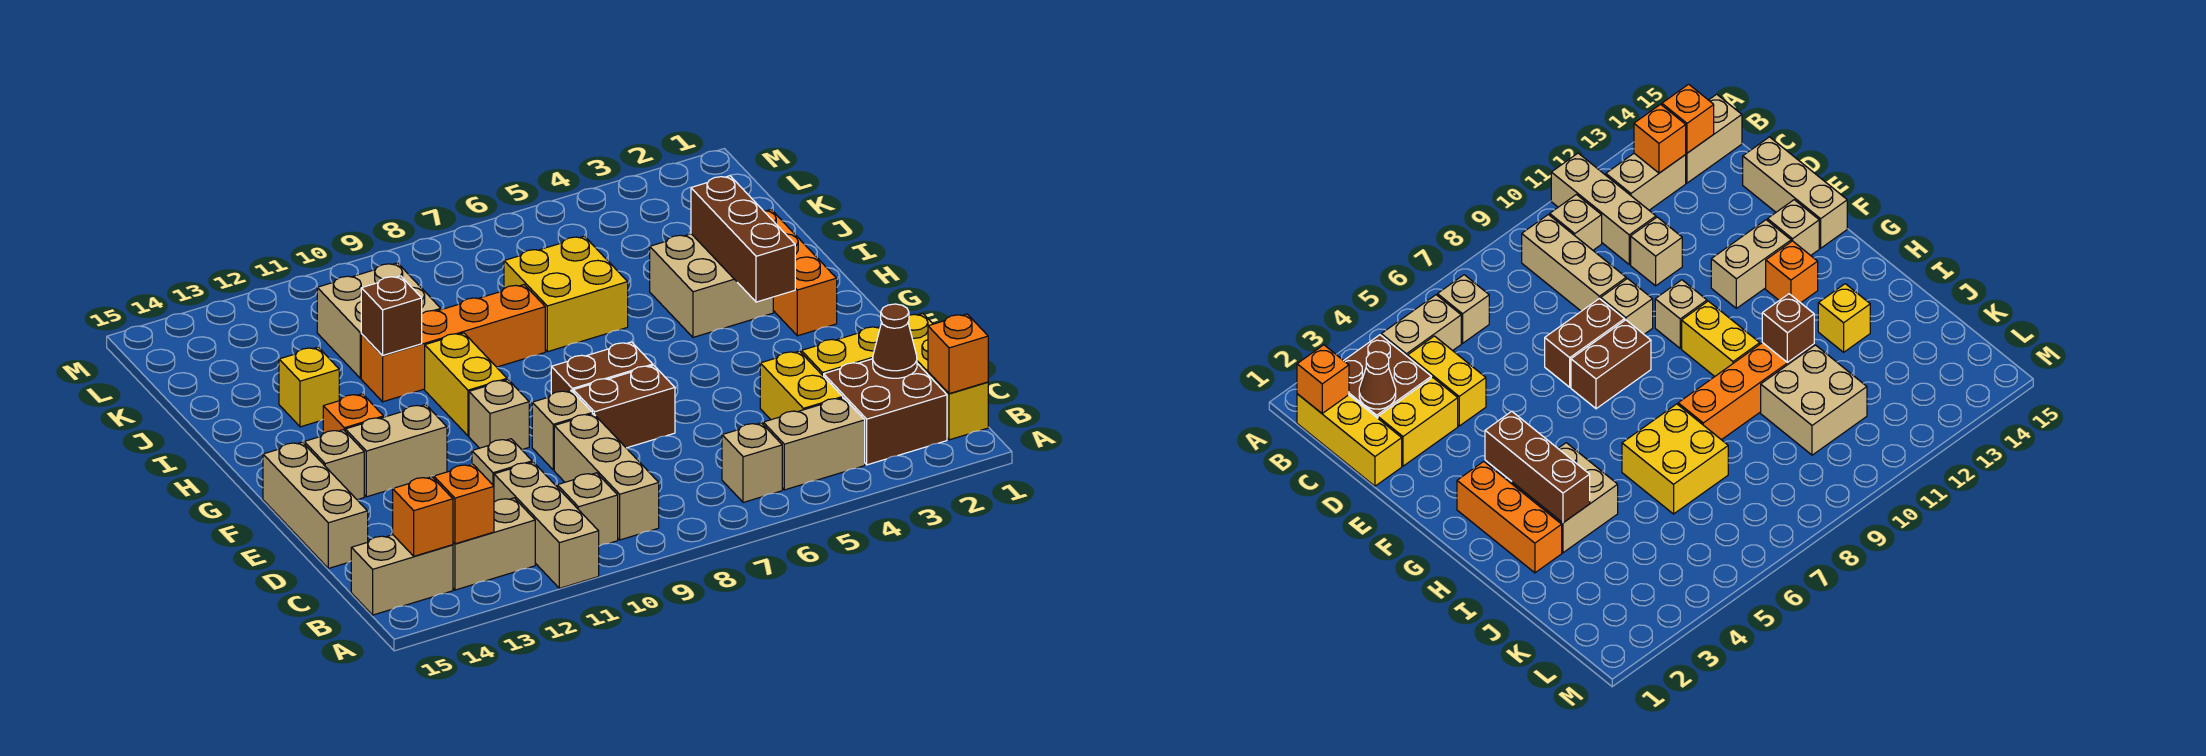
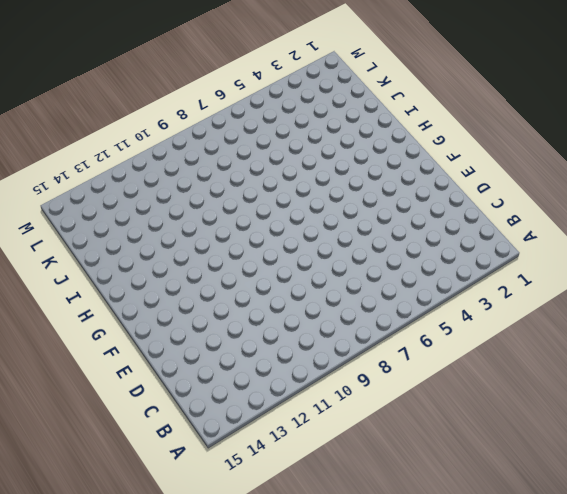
none -> tan 1x3 brick [494,462,599,588]
none -> yellow 1x3 brick [908,314,988,440]
none -> brown 2x2 brick [824,359,947,465]
none -> tan 1x2 brick [763,398,865,490]

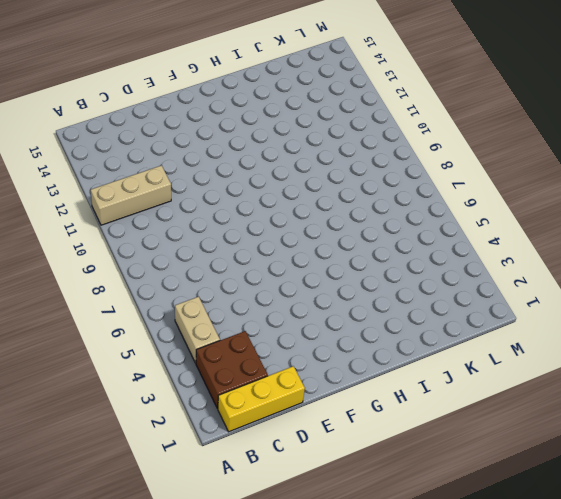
none -> tan 1x1 brick [722,423,782,502]
none -> tan 1x3 brick [554,414,659,540]
none -> tan 1x1 brick [557,473,618,546]
none -> tan 1x2 brick [453,498,535,590]

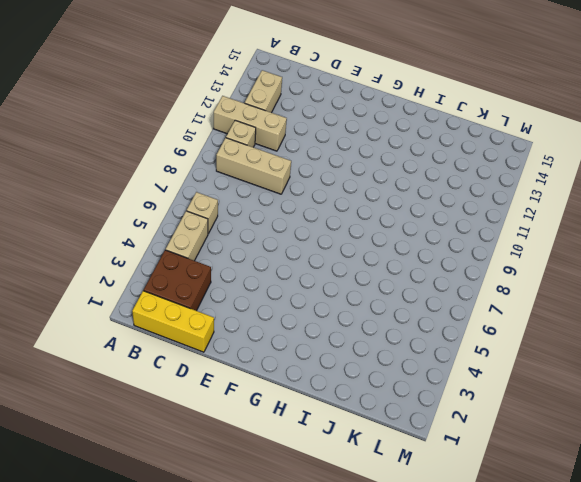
none -> tan 1x2 brick [351,535,453,615]
none -> yellow 1x2 brick [760,351,843,420]
none -> yellow 1x2 brick [801,327,880,376]
none -> tan 1x1 brick [472,439,532,486]

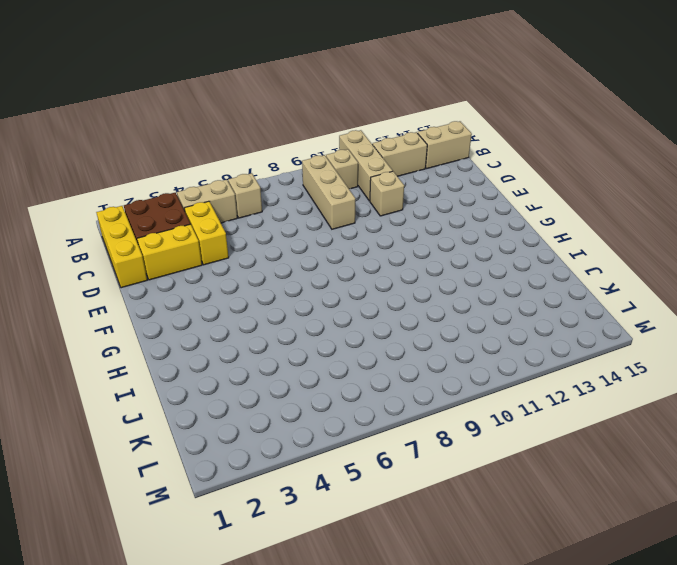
none -> tan 1x3 brick [263,442,368,568]
none -> brown 1x2 brick [573,365,675,448]
none -> tan 1x1 brick [532,390,592,470]
none -> brown 1x2 brick [551,342,653,394]

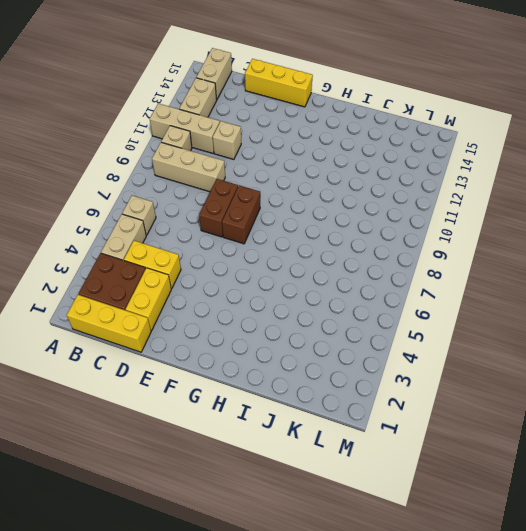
yellow 1x3 brick [245,59,313,107] -> tan 1x3 brick [263,442,368,568]
none -> tan 1x1 brick [532,390,592,470]
none -> tan 1x1 brick [469,380,529,450]
none -> tan 1x2 brick [345,405,447,497]
none -> tan 1x1 brick [304,430,364,500]

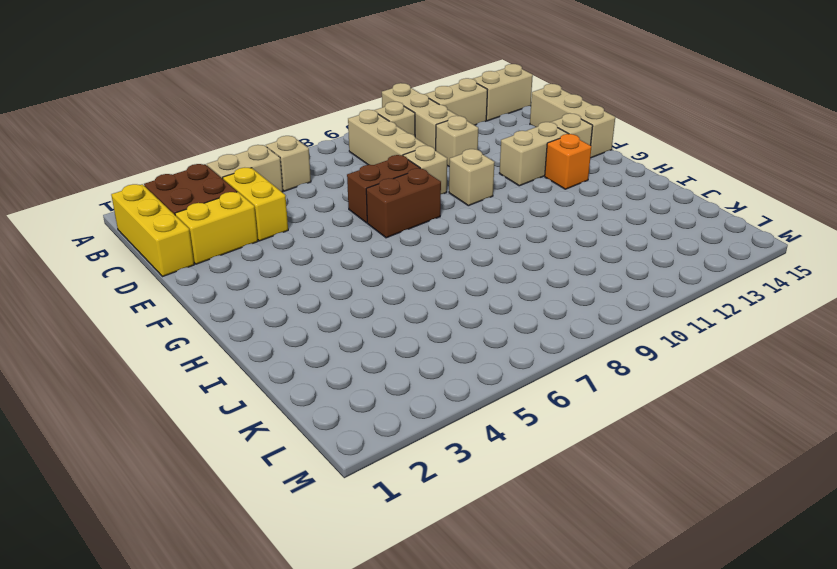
none -> orange 1x3 brick [763,210,837,336]
none -> yellow 1x2 brick [425,333,507,436]
none -> tan 2x2 brick [650,234,773,337]
none -> yellow 2x2 brick [504,236,628,352]

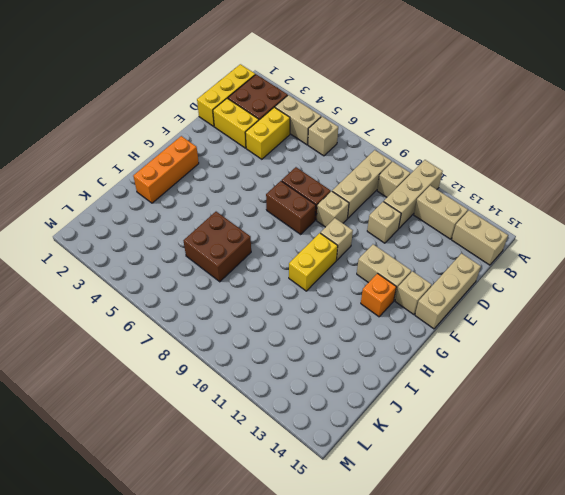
brown 2x2 brick [184,212,251,282] -> yellow 2x2 brick [504,236,628,352]
none -> tan 2x2 brick [650,234,773,337]
none -> orange 1x4 brick [361,285,545,402]
none -> yellow 1x1 brick [279,347,339,427]
none -> tan 2x2 brick [317,263,441,378]

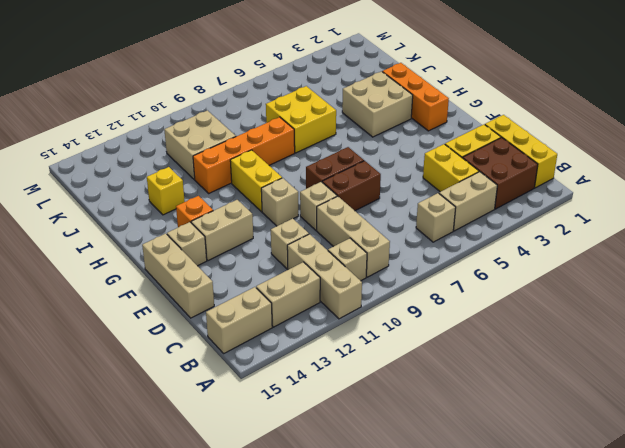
none -> orange 1x1 brick [928,314,988,394]
none -> orange 1x1 brick [434,464,494,544]
none -> orange 1x1 brick [393,477,453,556]
none -> brown 1x1 cone [873,304,917,378]

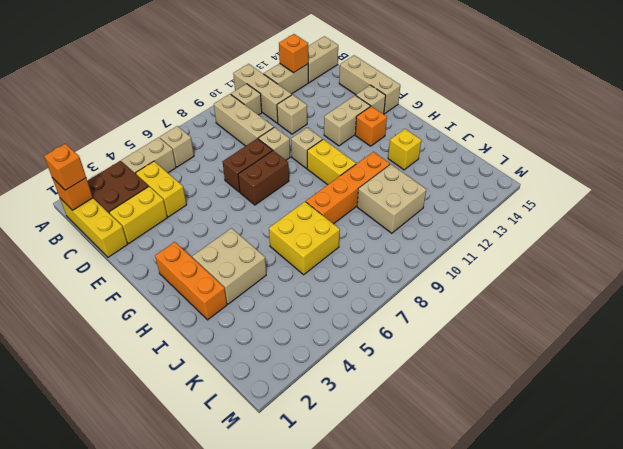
orange 1x1 brick [44,144,86,190] -> orange 1x1 brick moved to [393,477,453,556]
none -> brown 1x1 cone [873,304,917,378]
none -> brown 1x3 brick [691,176,795,302]
none -> brown 1x1 brick [361,276,422,356]

